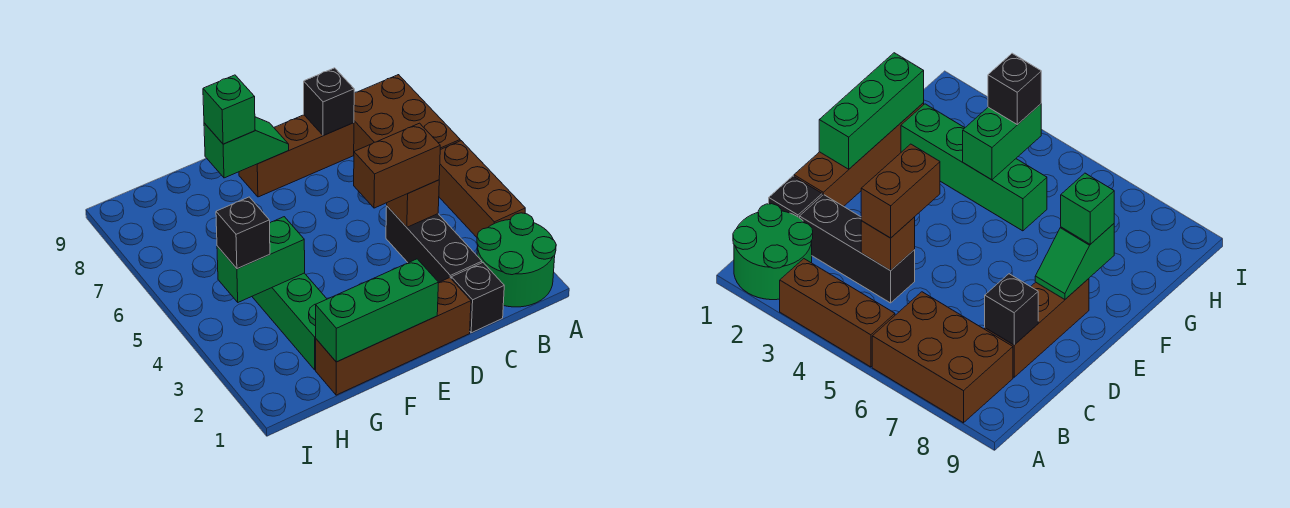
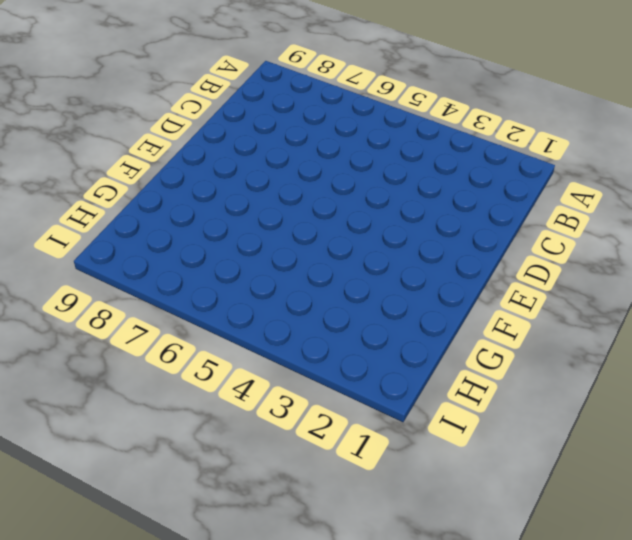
none -> green 2x2 round brick [477,213,556,307]
none -> brown 1x3 brick [439,141,525,237]
none -> brown 2x3 brick [354,75,460,151]

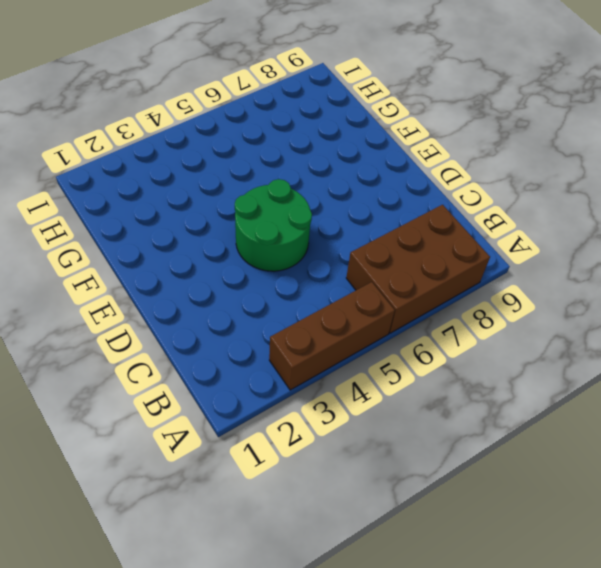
green 2x2 round brick [235,179,312,271] -> green 2x2 round brick moved to [477,213,556,307]
none -> black 1x1 brick [451,263,504,333]
none -> black 1x3 brick [386,206,482,283]
none -> brown 1x3 brick [239,115,354,197]

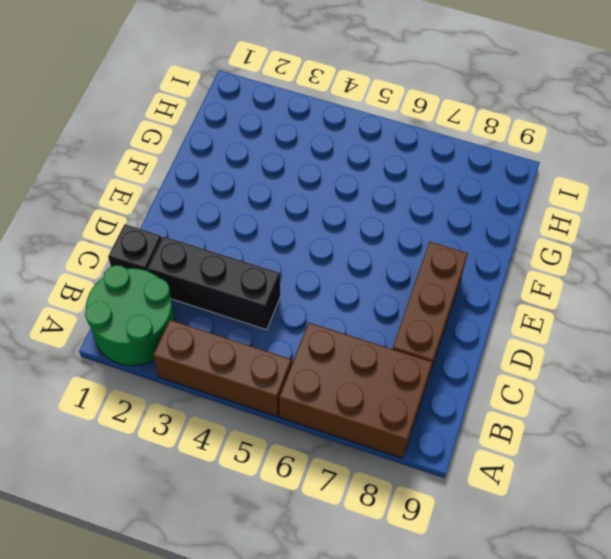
none -> brown 1x4 brick [316,278,471,395]
none -> green 1x4 brick [252,273,327,370]
none -> brown 1x1 brick [387,180,439,227]

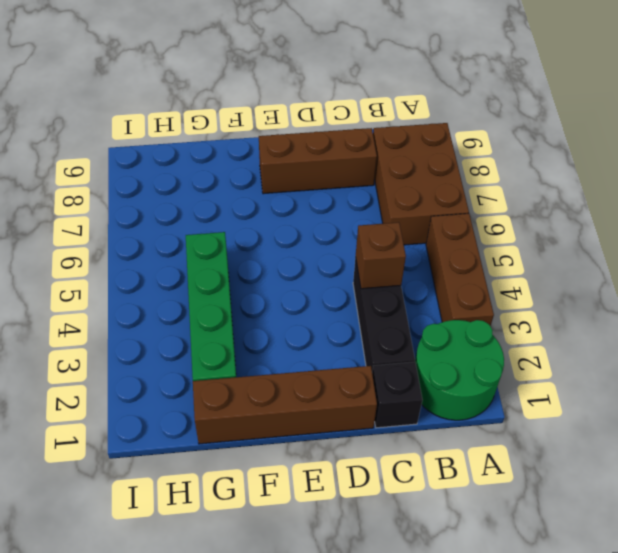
none -> black 1x1 brick [304,68,354,136]
none -> green 1x3 brick [316,259,438,362]
none -> green 1x2 slope [204,117,289,178]

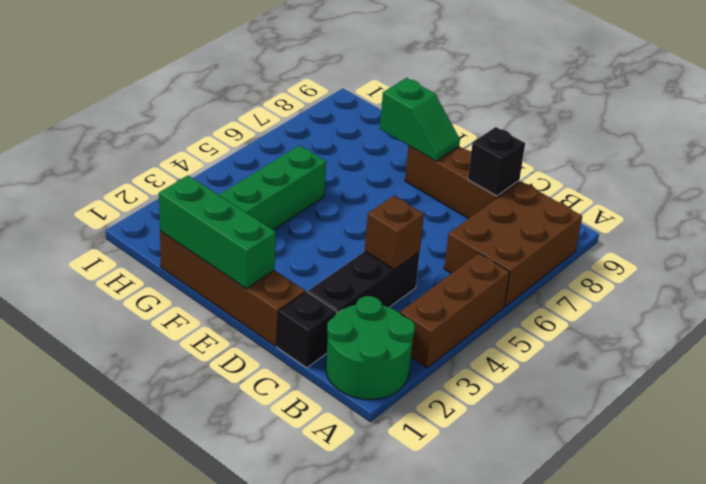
none -> green 1x2 brick [217,217,305,302]
none -> brown 1x2 brick [354,123,440,208]
none -> green 1x1 brick [203,75,255,144]

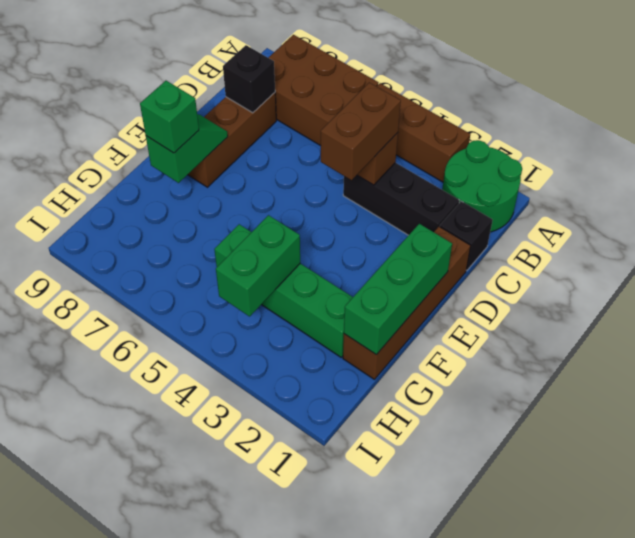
none -> black 1x1 brick [216,197,270,269]

